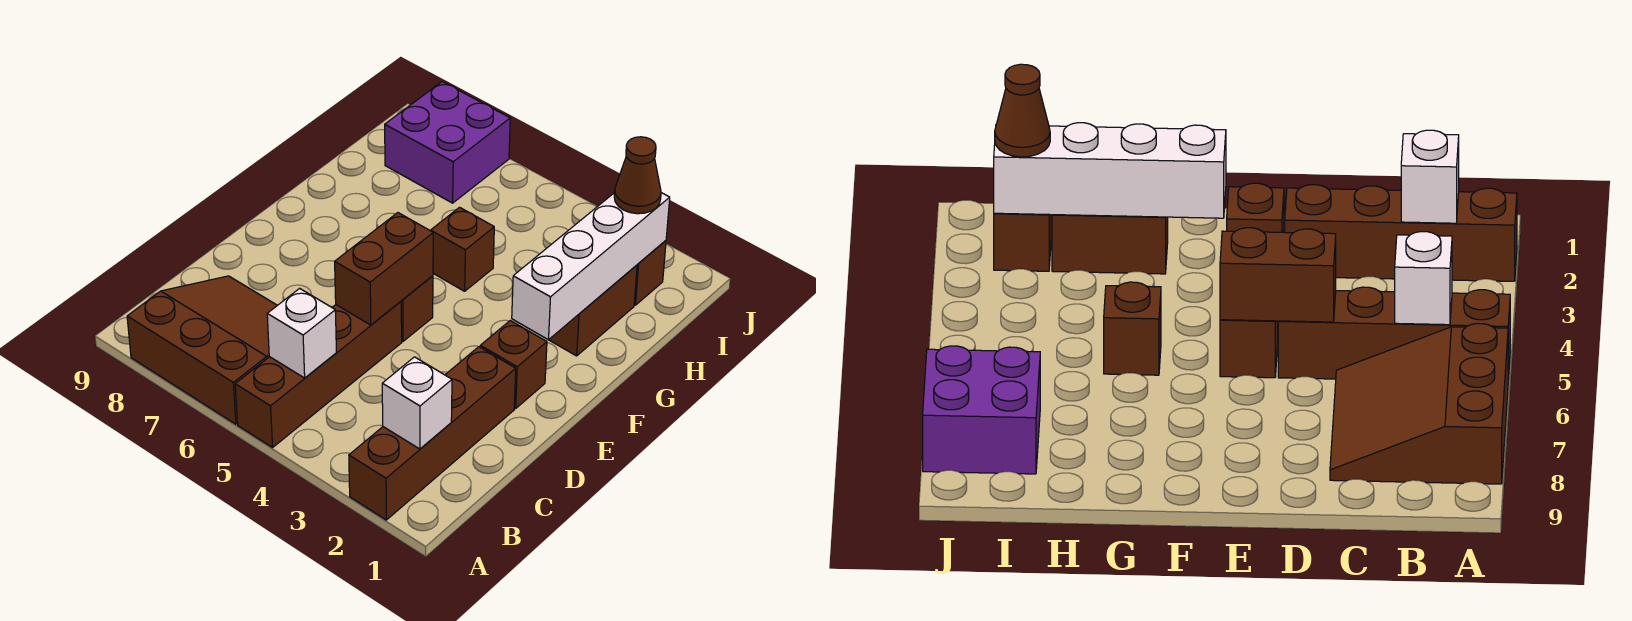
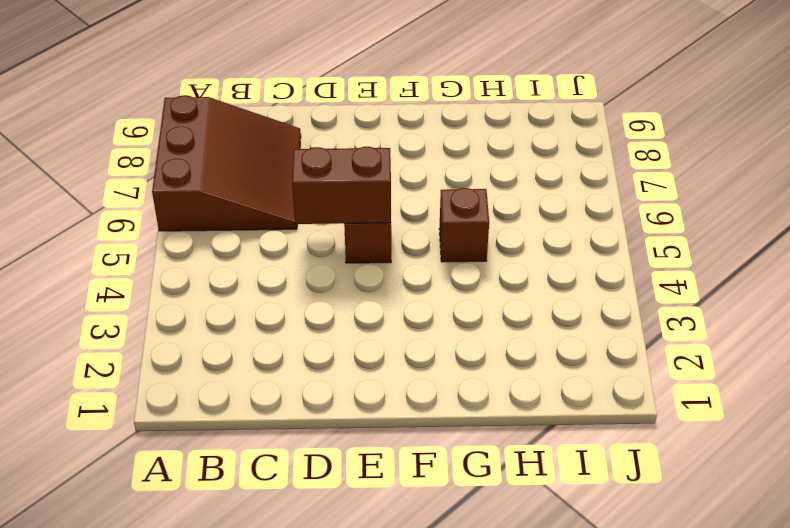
none -> brown 1x4 brick [349,347,516,520]
none -> brown 1x4 brick [235,301,402,448]
none -> brown 1x1 brick [480,321,547,408]

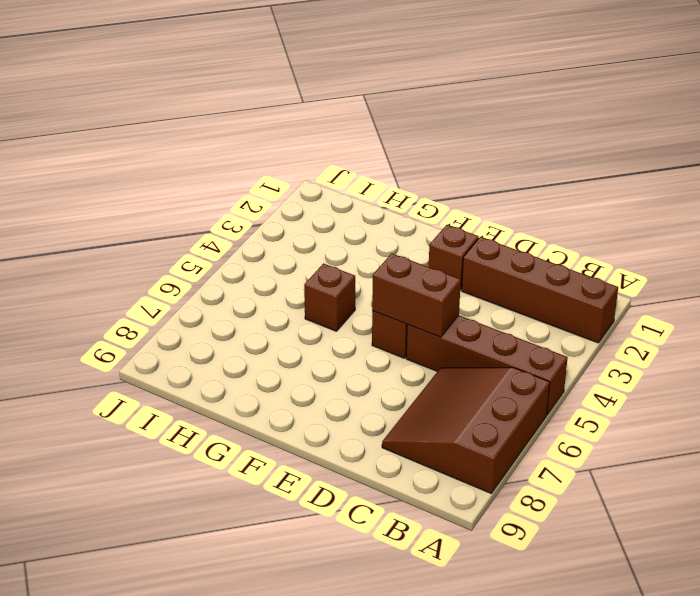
none -> brown 1x2 brick [549,265,637,356]
none -> brown 1x1 brick [634,241,666,305]
none -> purple 2x2 brick [385,82,510,203]

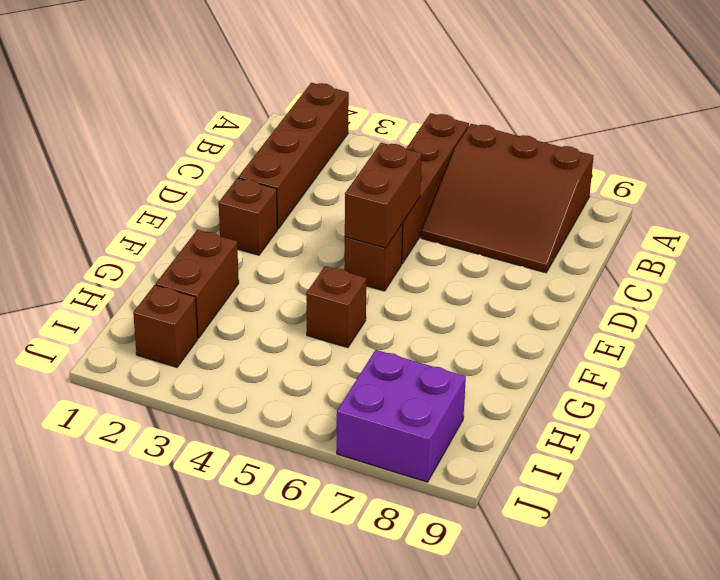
none -> white 1x1 brick [382,357,452,449]
none -> white 1x1 brick [267,288,336,378]
none -> white 1x4 brick [512,193,670,340]

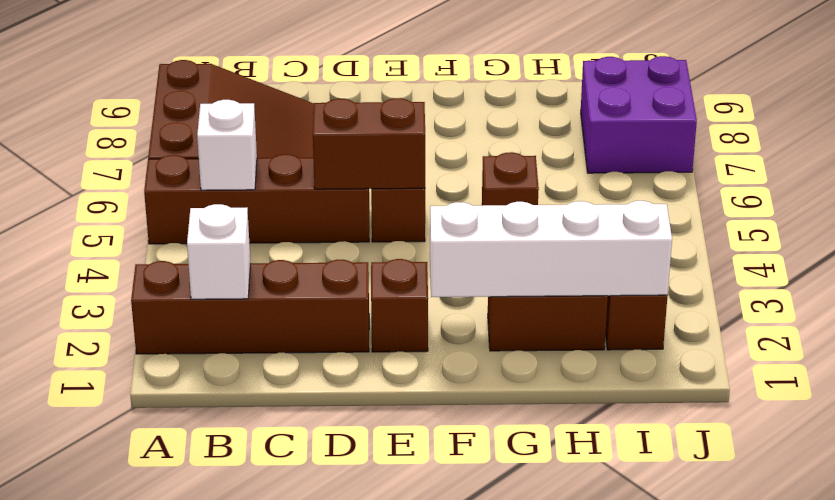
none -> brown 1x1 cone [614,137,661,214]

